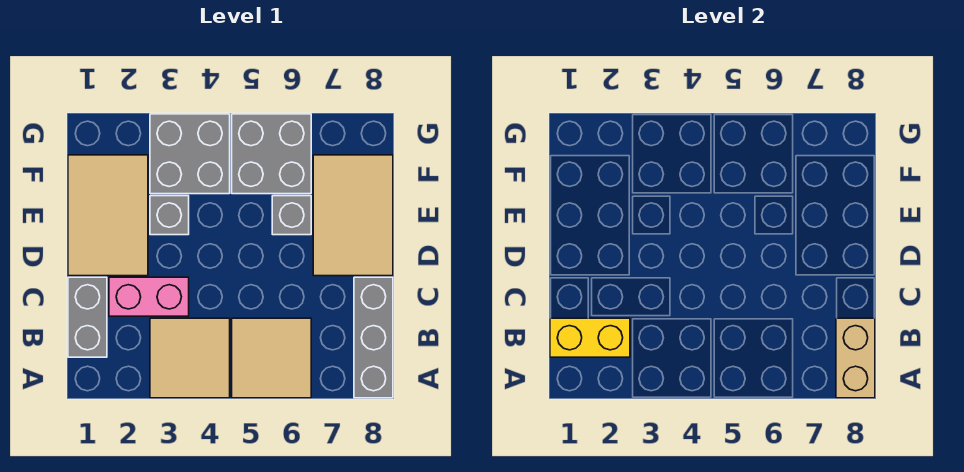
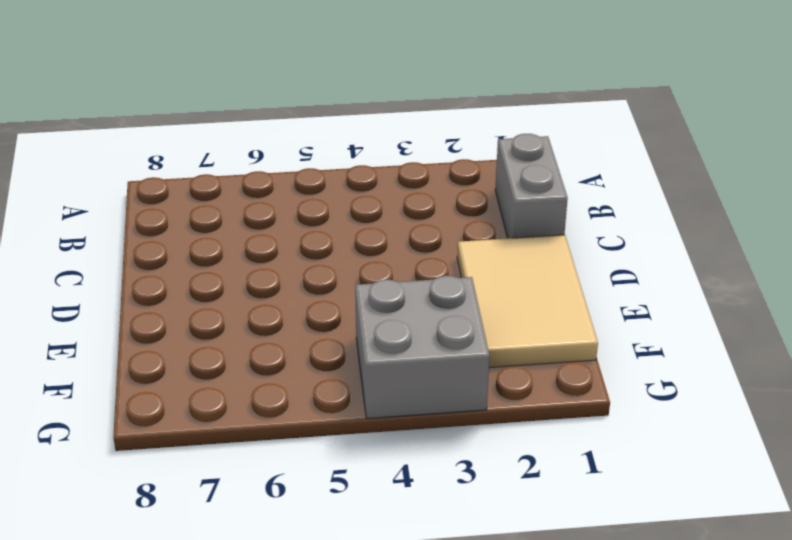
none -> tan 2x2 tile [150,318,230,398]
none -> tan 2x2 tile [232,318,311,398]
none -> grey 1x3 brick [354,277,393,398]

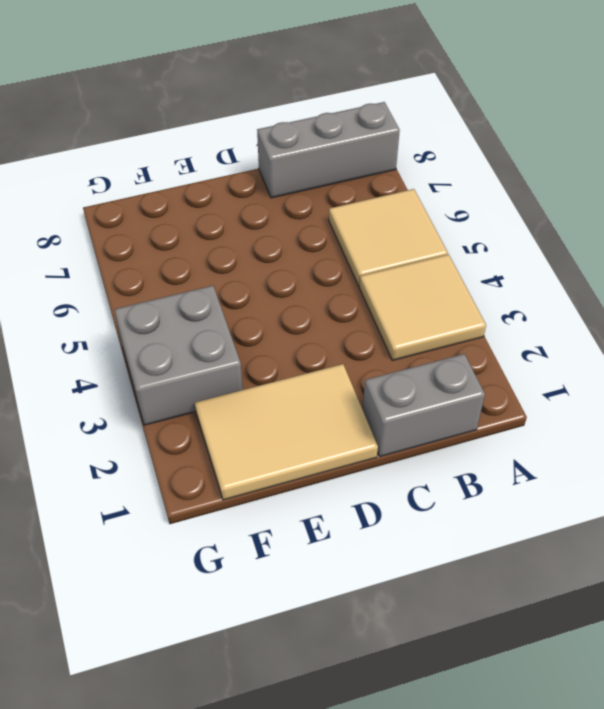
none -> pink 1x2 brick [109,277,189,316]
none -> tan 2x3 tile [313,155,393,276]
none -> grey 1x1 brick [150,196,189,235]

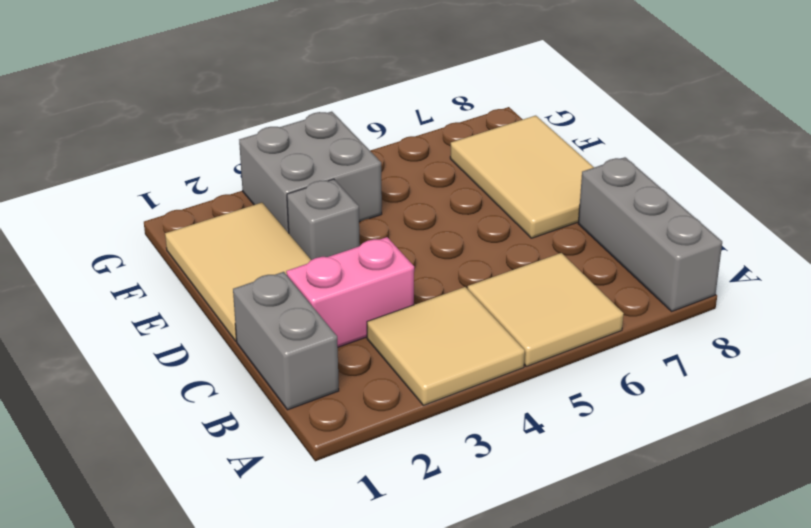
none -> grey 1x1 brick [272,196,311,235]
none -> grey 2x2 brick [232,114,311,194]
none -> tan 1x2 brick [836,318,875,398]

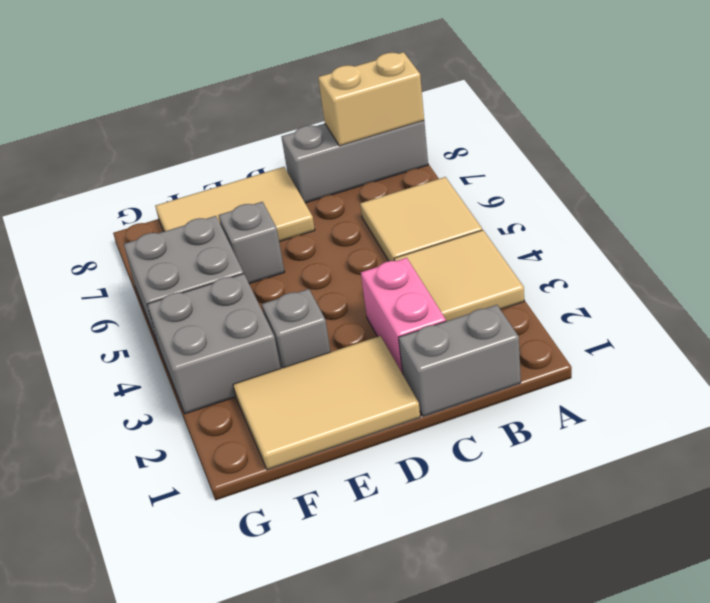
none -> yellow 1x2 brick [550,318,630,357]

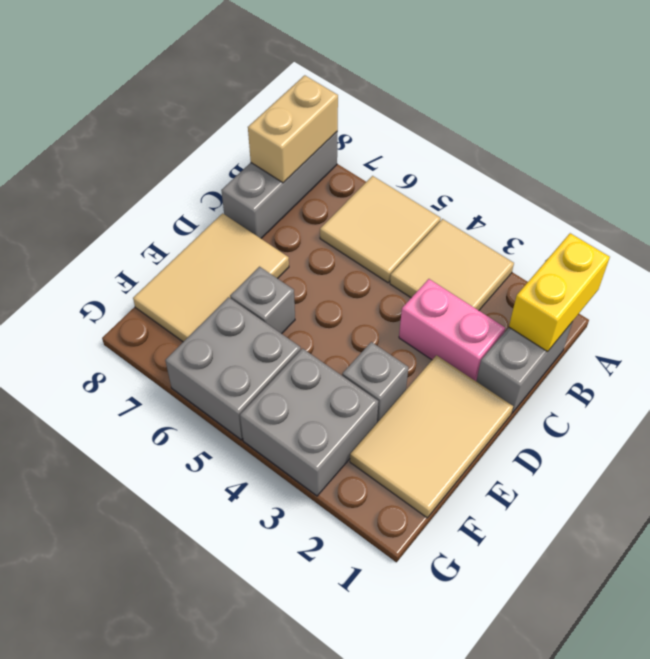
yellow 1x2 brick [509,233,610,352] -> yellow 1x2 brick turned to [550,318,630,357]

